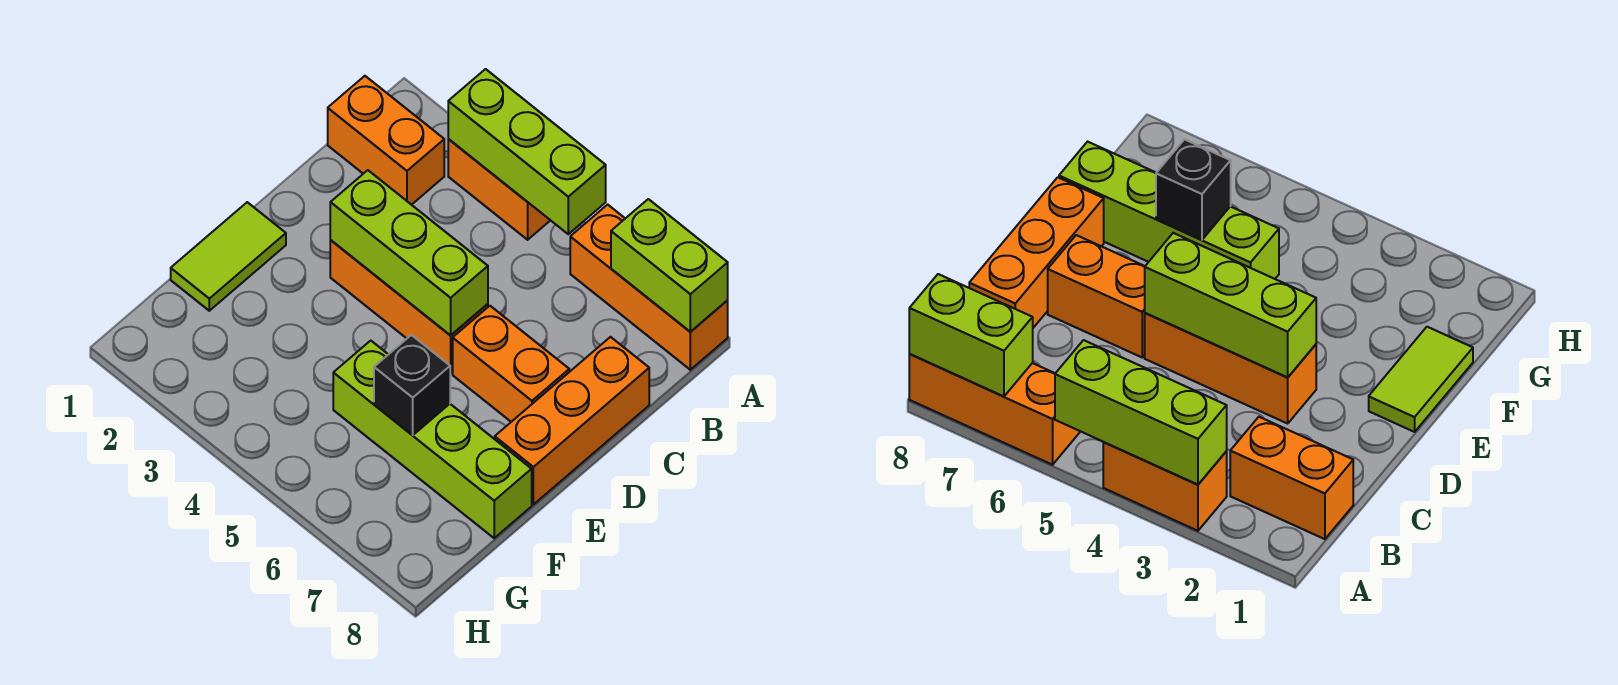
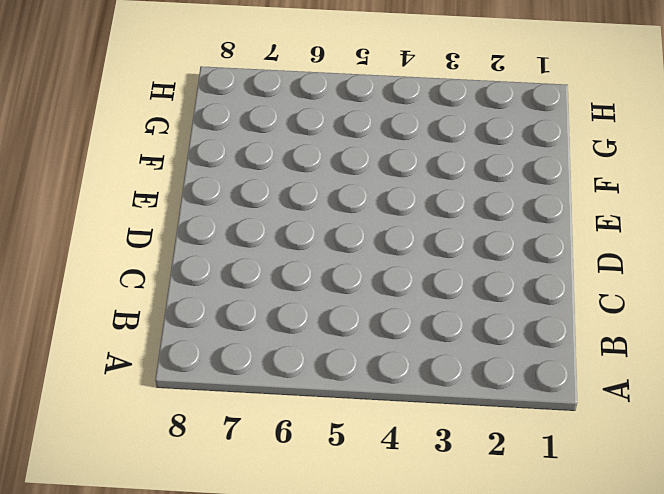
none -> orange 1x2 brick [448,139,550,240]
none -> orange 1x3 brick [570,205,728,370]
none -> orange 1x2 brick [328,76,444,205]

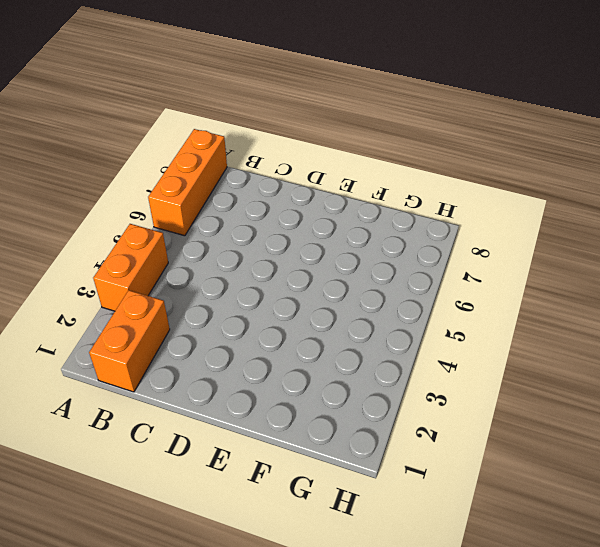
none -> orange 1x3 brick [495,337,649,504]
none -> orange 1x3 brick [330,240,488,373]
none -> orange 1x2 brick [453,306,569,422]

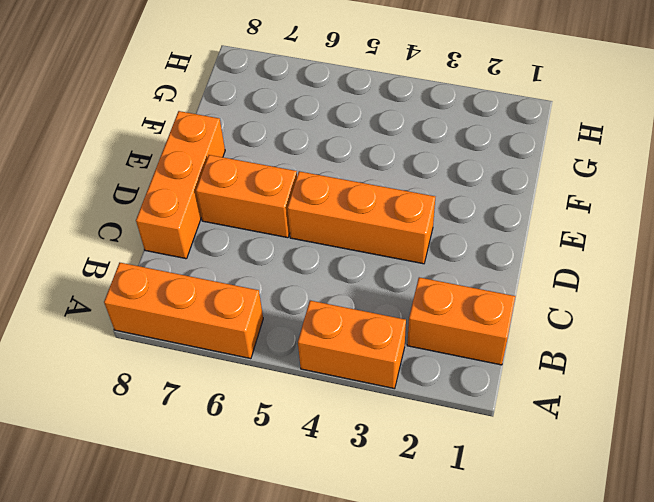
none -> lime 1x2 tile [171,202,286,311]
none -> lime 1x4 brick [333,341,532,538]
none -> lime 1x3 brick [448,69,606,234]

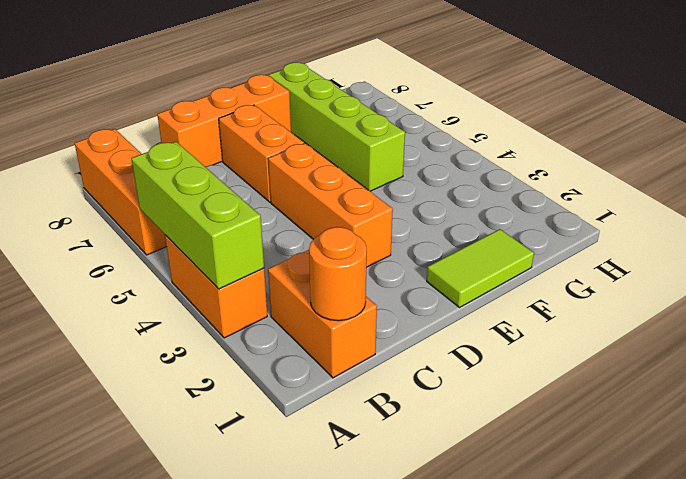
orange 1x1 round brick [309,227,367,321] -> none
none -> lime 1x2 brick [611,199,728,332]
none -> lime 1x3 brick [330,170,488,336]
none -> black 1x1 brick [374,335,450,435]

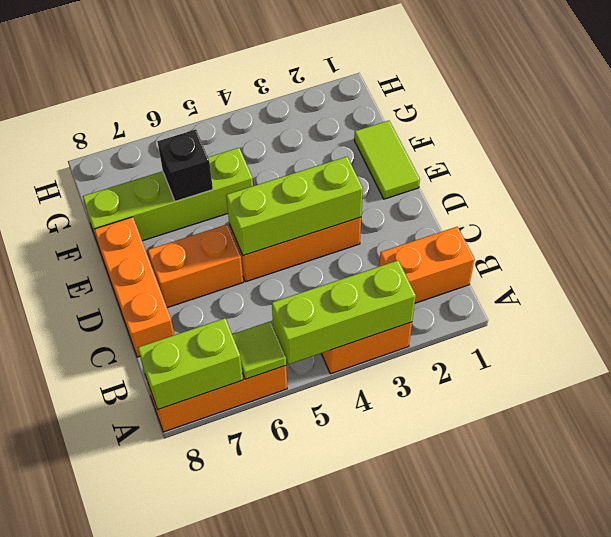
lime 1x1 tile [232,321,286,379] -> none

